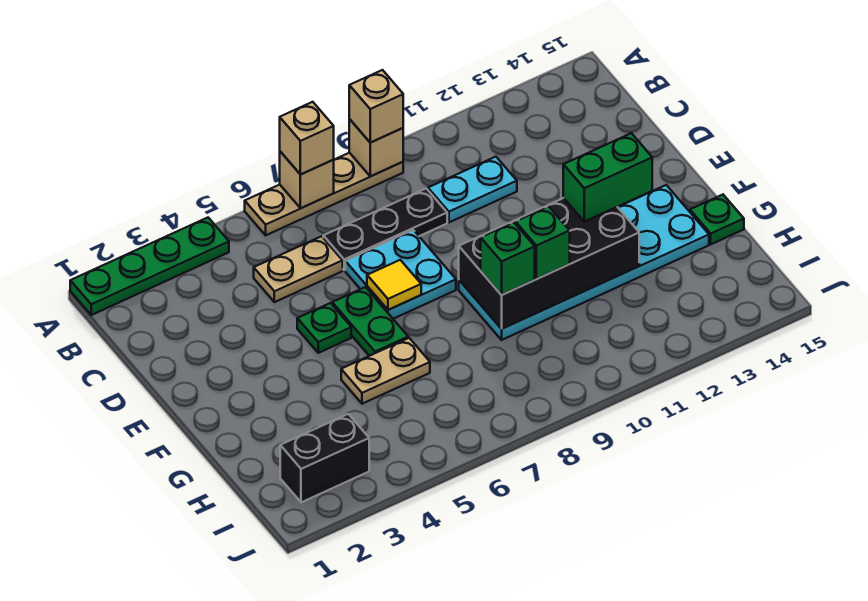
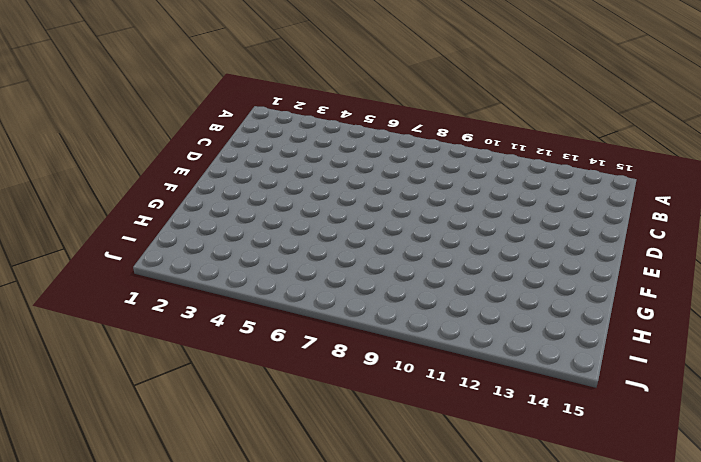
none -> green 1x4 plate [70,218,229,315]
none -> tan 1x4 plate [245,153,403,235]
none -> tan 1x2 plate [254,236,343,302]

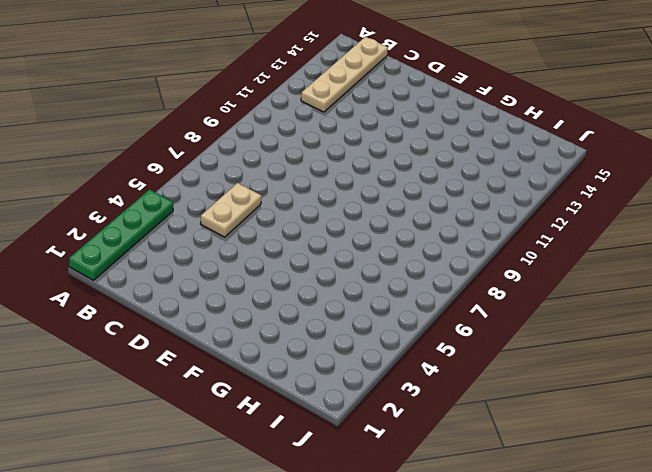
tan 1x4 plate [301,37,388,112] -> tan 1x4 plate moved to [245,153,403,235]
none -> black 1x3 plate [323,189,447,270]
none -> cyan 1x2 plate [428,157,517,222]
none -> cyan 2x2 plate [345,230,456,319]

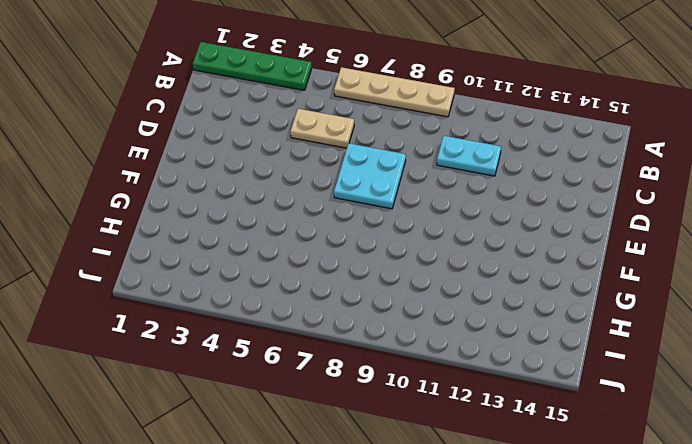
none -> black 1x3 plate [323,189,447,270]
none -> green 1x1 plate [297,303,351,353]
none -> green 1x2 plate [332,287,408,356]

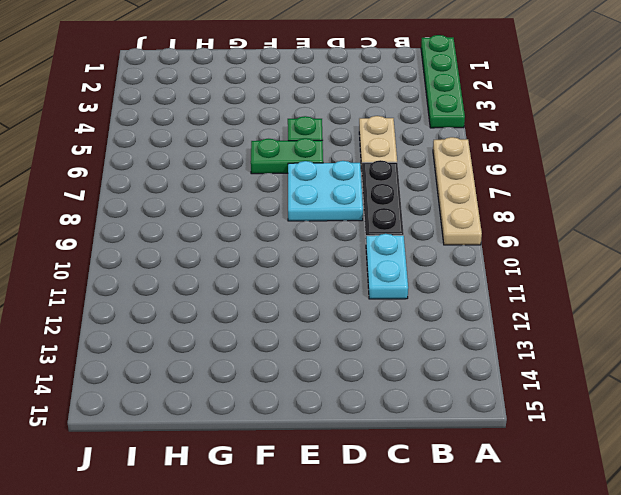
none -> cyan 2x6 plate [459,185,709,340]
none -> tan 1x2 plate [341,338,430,404]
none -> green 1x1 plate [690,195,744,244]

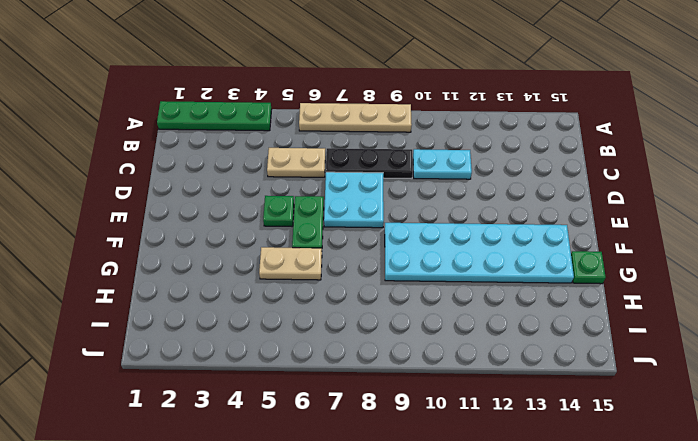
none -> black 1x2 brick [280,414,369,502]
none -> tan 1x1 brick [280,151,334,208]
none -> tan 1x1 brick [349,119,403,176]

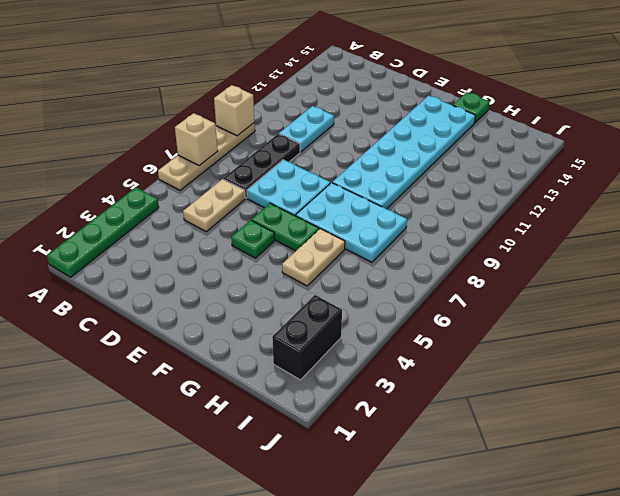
cyan 2x3 plate [296,183,407,262] -> none
none -> yellow 1x1 tile [367,260,421,310]
none -> black 2x4 brick [459,198,639,329]
none -> tan 1x1 brick [280,102,334,175]

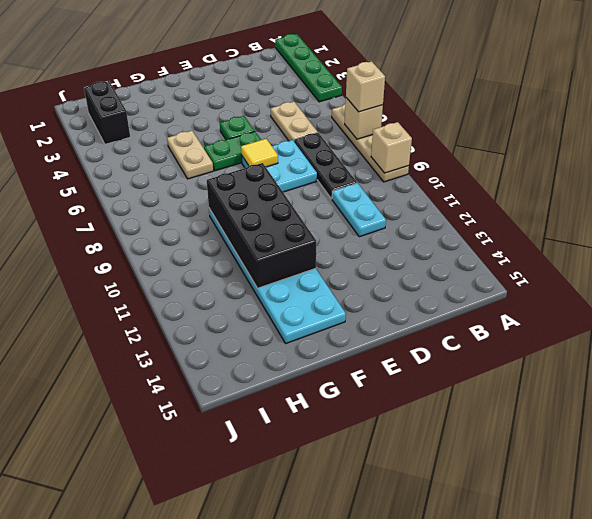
none -> green 1x1 plate [690,195,744,244]
none -> tan 1x1 brick [349,70,403,143]
none -> green 1x2 brick [563,133,652,222]

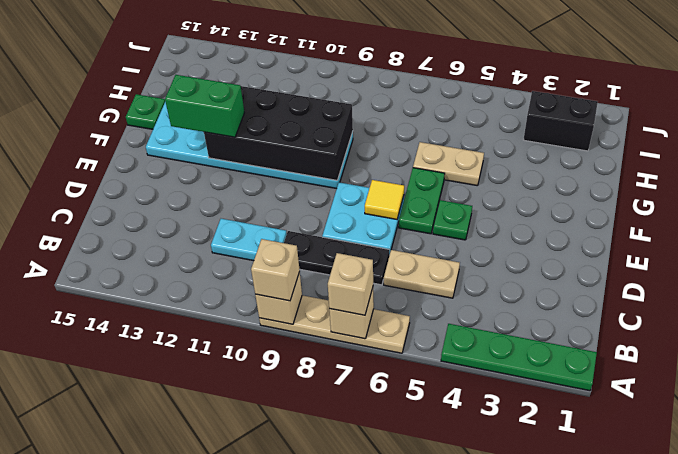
none -> green 1x1 brick [481,222,535,295]
none -> green 1x1 brick [516,206,570,279]

